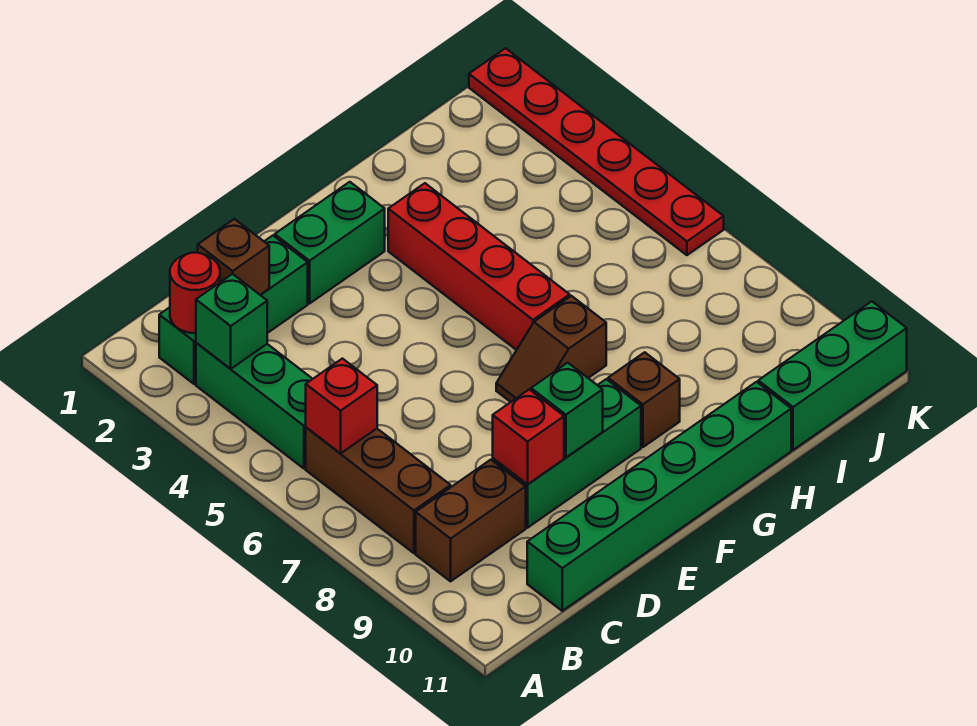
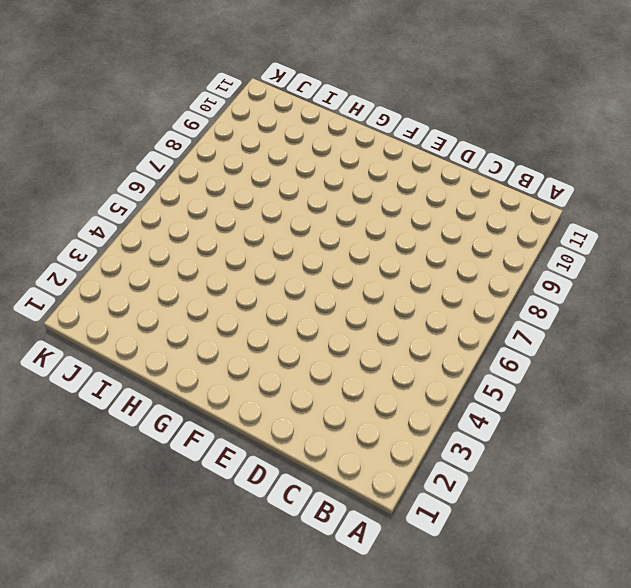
none -> green 1x3 brick [159,236,308,384]
none -> green 1x3 brick [196,343,312,469]
none -> brown 1x3 brick [306,427,451,553]

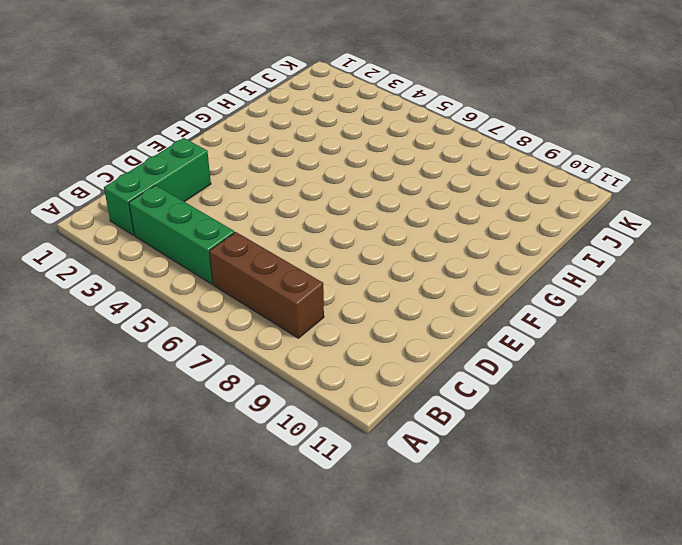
none -> brown 1x2 brick [416,460,526,581]
none -> green 1x6 brick [527,382,791,611]
none -> green 1x3 brick [493,379,641,528]

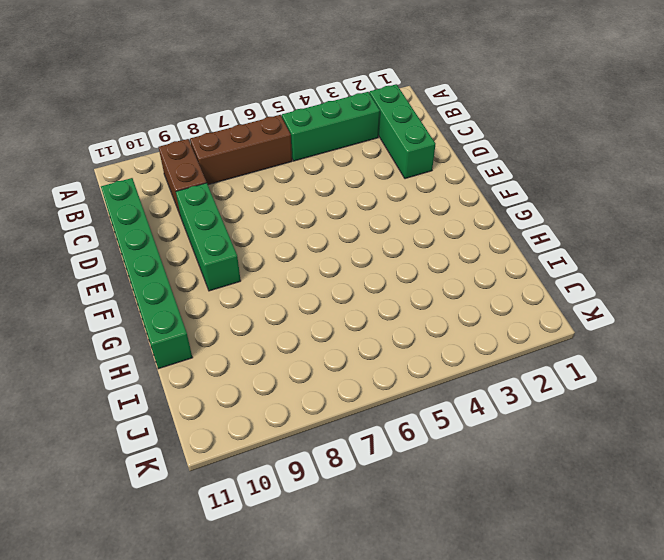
none -> green 1x2 brick [275,182,385,303]
none -> brown 1x2 slope [496,296,606,402]
none -> red 1x4 brick [388,183,570,350]

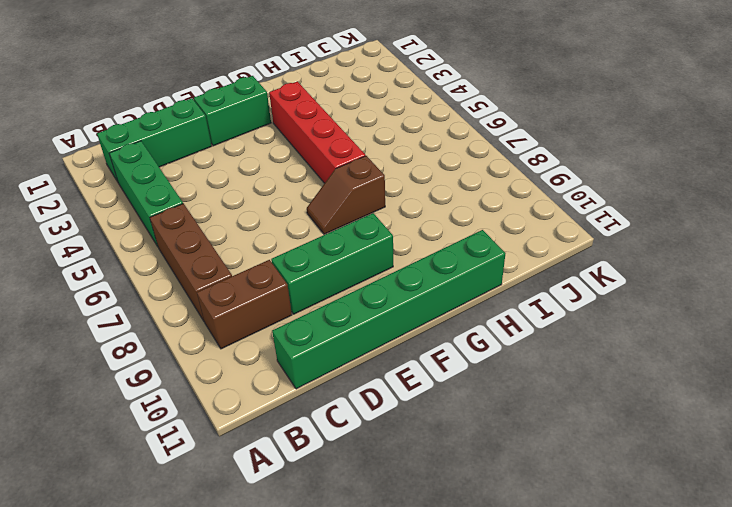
none -> brown 1x1 brick [608,352,680,447]
none -> green 1x3 brick [758,301,907,450]
none -> red 1x6 plate [469,48,724,255]

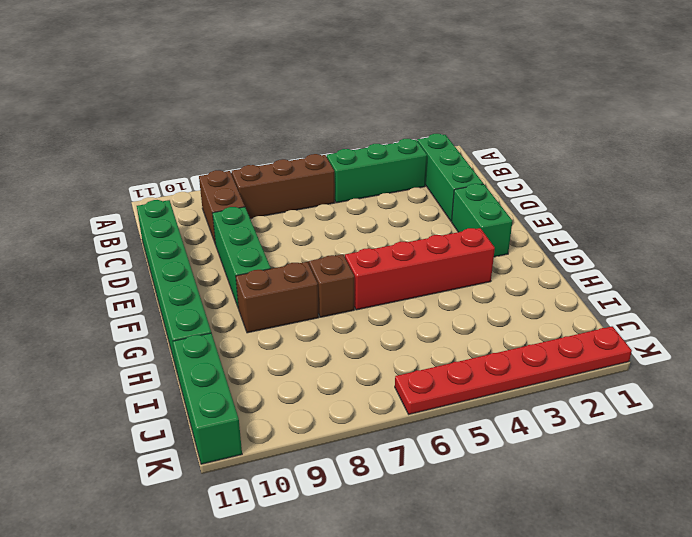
brown 1x2 brick [236,262,319,333] -> brown 1x1 brick [608,352,680,447]
none -> red 1x1 round brick [170,253,220,333]
none -> green 1x1 brick [196,274,267,369]
none -> red 1x1 brick [306,359,377,454]

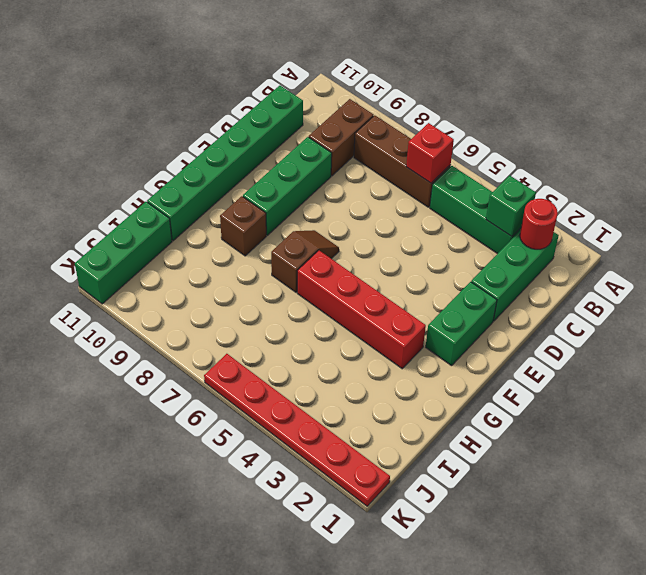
none -> brown 1x1 brick [198,219,269,295]
none -> red 1x1 brick [493,389,564,485]
none -> green 1x1 brick [531,363,603,457]

